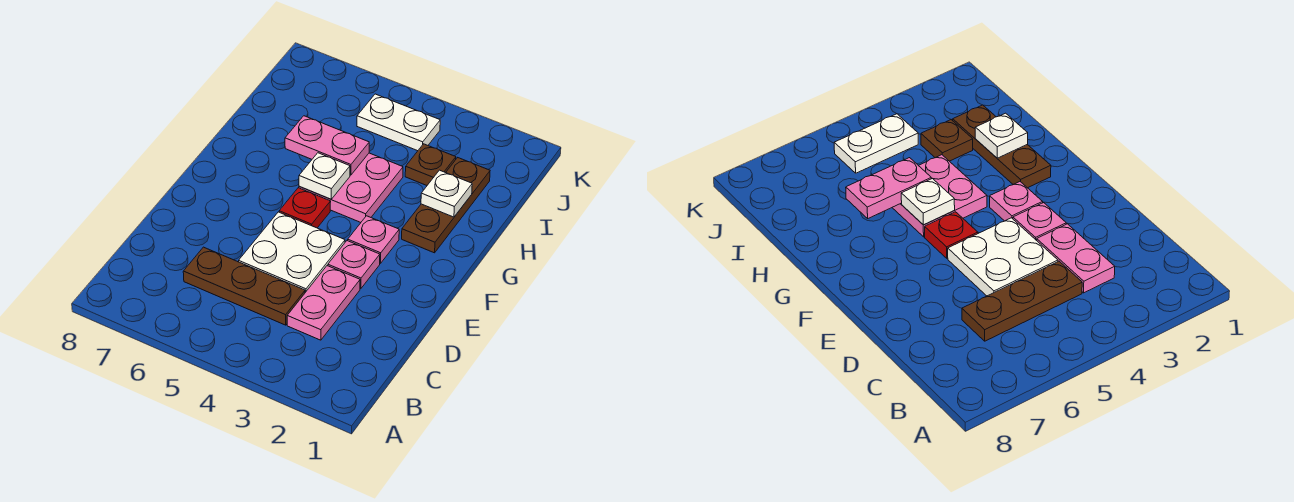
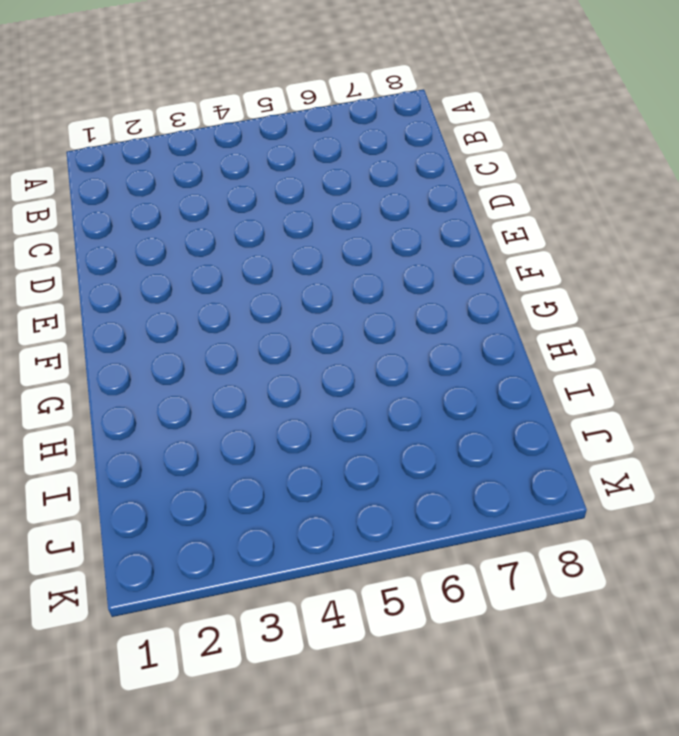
none -> pink 1x2 plate [287,266,360,340]
none -> brown 1x3 plate [183,247,305,325]
none -> white 2x2 plate [239,212,345,293]

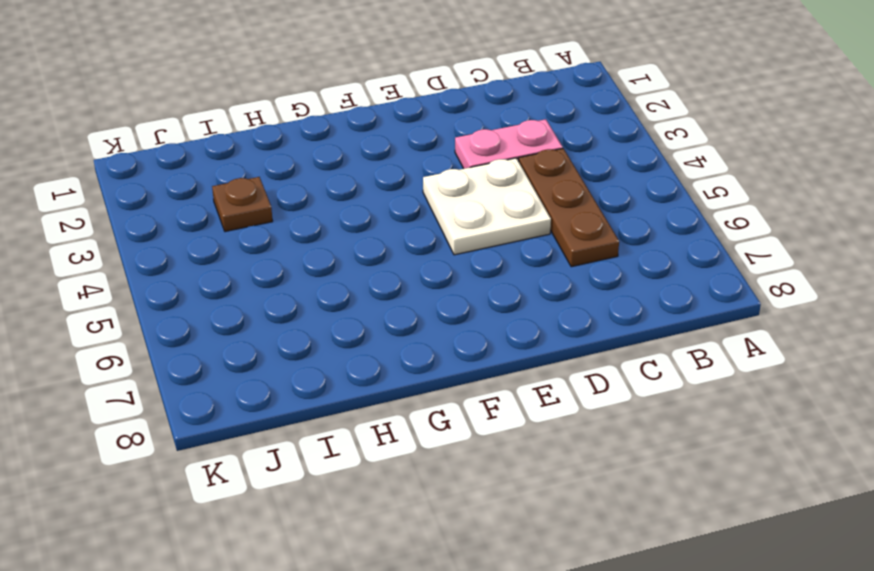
none -> pink 1x1 plate [328,241,380,289]
none -> pink 1x1 plate [348,216,399,263]
none -> red 1x1 plate [279,188,331,228]

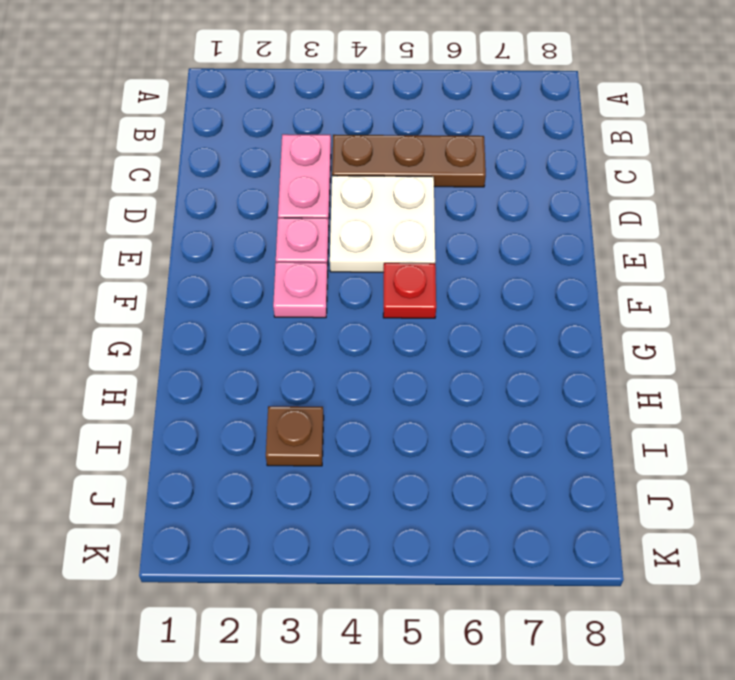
none -> brown 1x3 plate [402,158,490,253]
none -> pink 2x2 plate [299,153,403,222]
none -> white 1x2 plate [357,94,440,151]

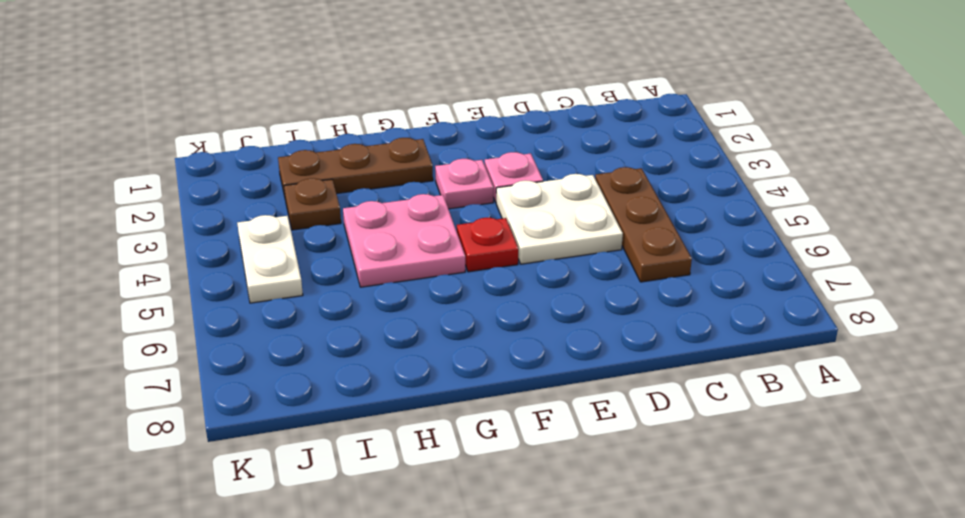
none -> pink 1x2 plate [287,266,360,340]
none -> white 1x1 plate [299,153,350,199]
none -> white 1x1 plate [421,170,472,217]

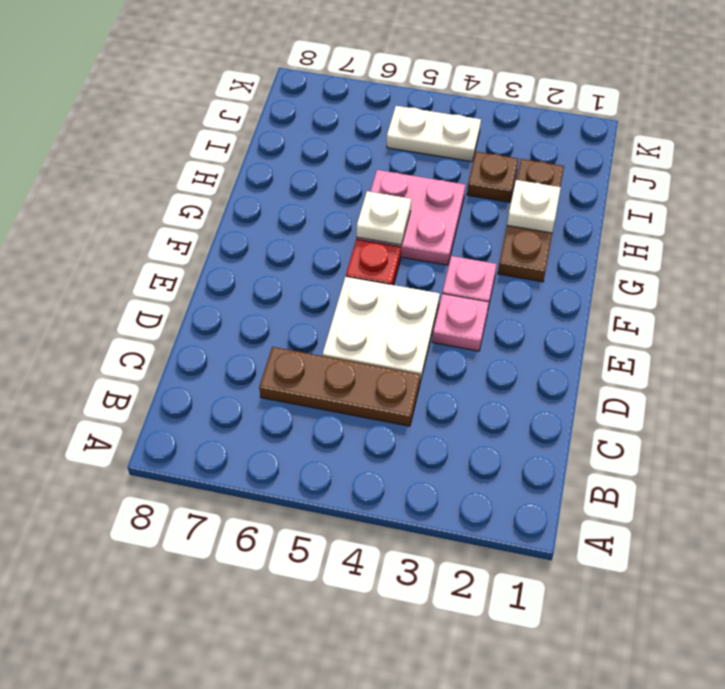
none -> pink 1x2 plate [287,266,360,340]
none -> pink 1x2 plate [285,116,369,175]

